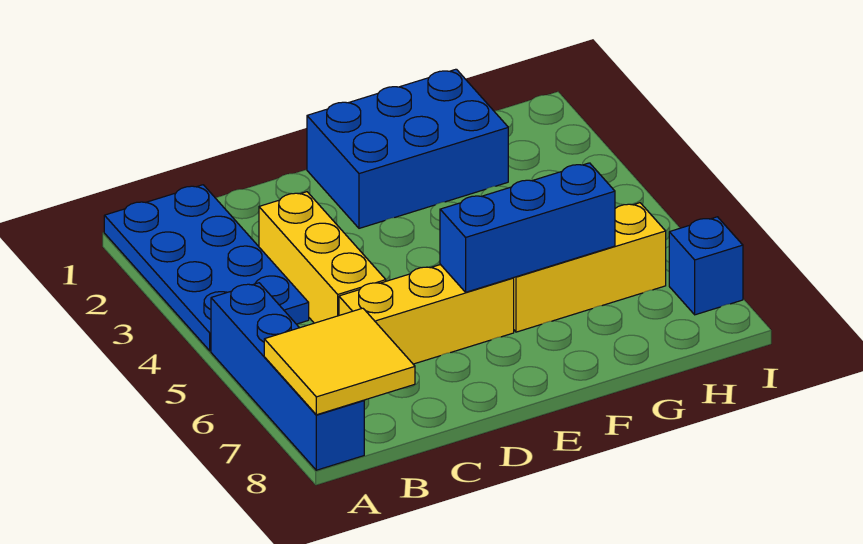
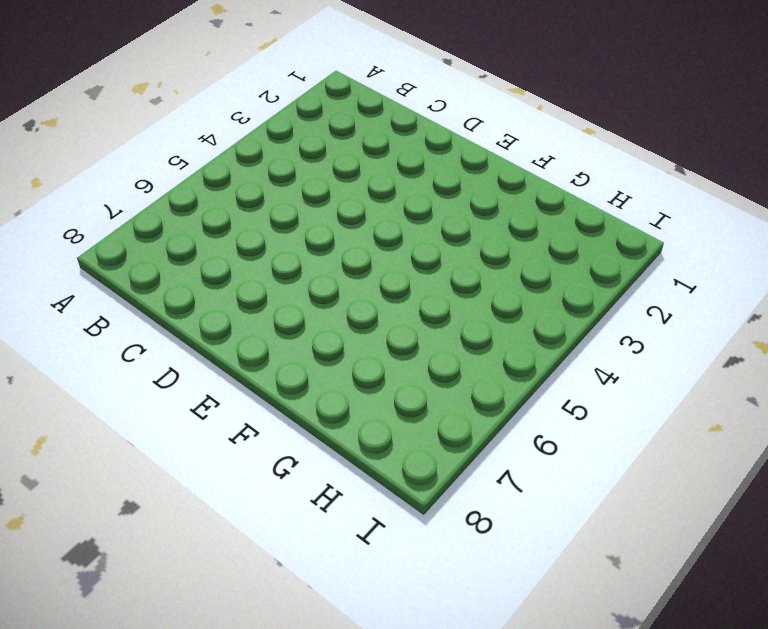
none -> blue 2x4 plate [104,185,309,351]
none -> blue 1x4 brick [211,283,364,470]

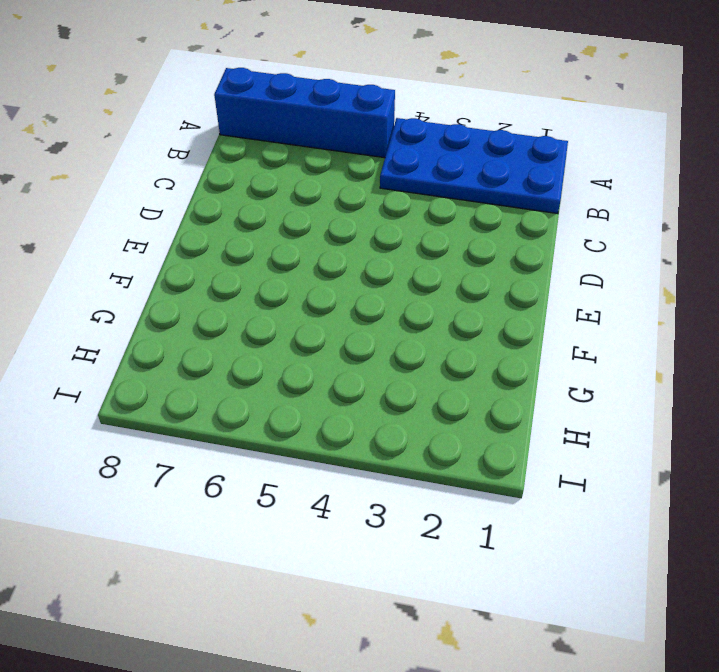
none -> yellow 1x3 brick [259,192,386,323]
none -> yellow 1x3 brick [339,265,514,364]

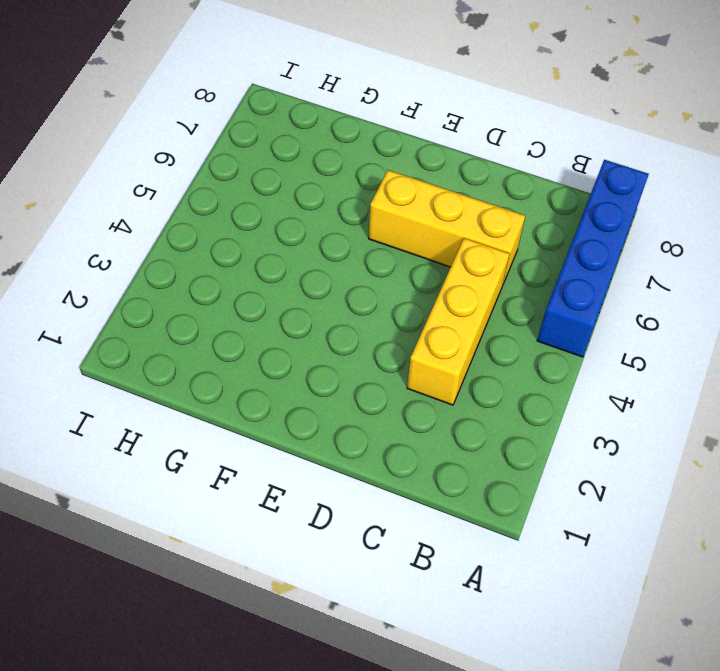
none -> blue 2x4 plate [104,185,309,351]
none -> blue 2x3 brick [307,69,508,228]

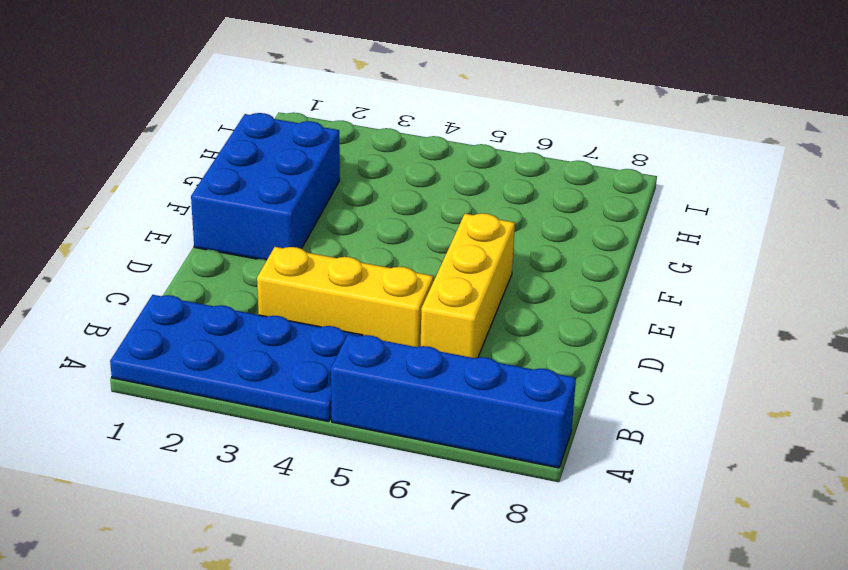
none -> yellow 1x3 brick [514,203,666,332]
none -> blue 1x1 brick [669,217,743,315]

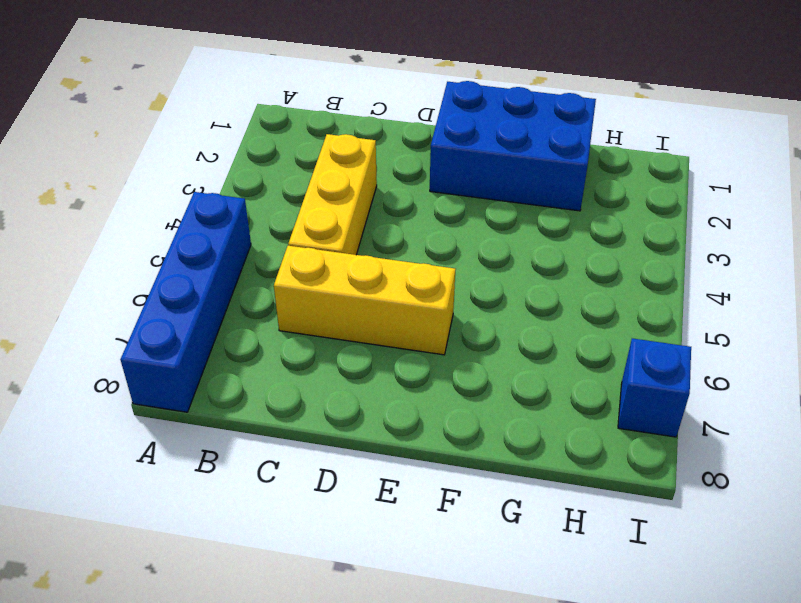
none -> blue 2x4 plate [104,185,309,351]
none -> yellow 1x3 brick [514,203,666,332]

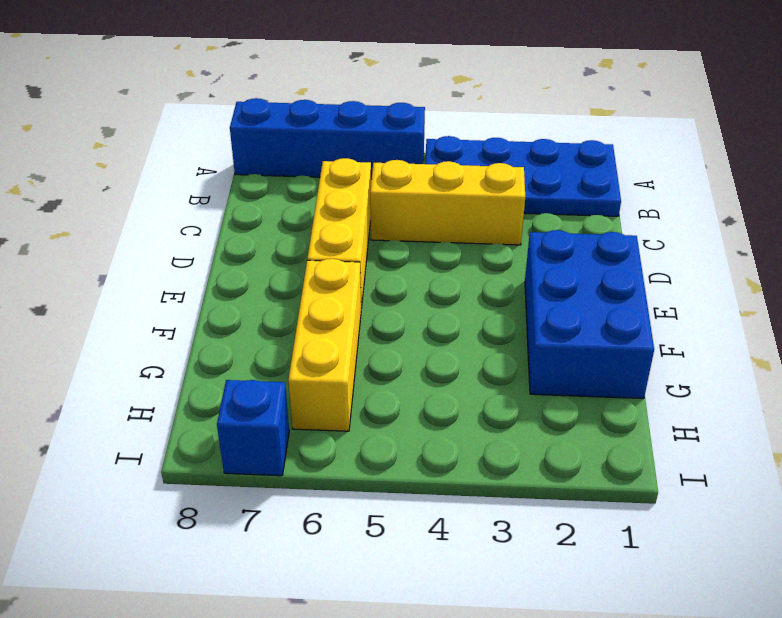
none -> yellow 2x2 tile [264,308,415,415]
none -> blue 1x3 brick [440,163,615,292]

